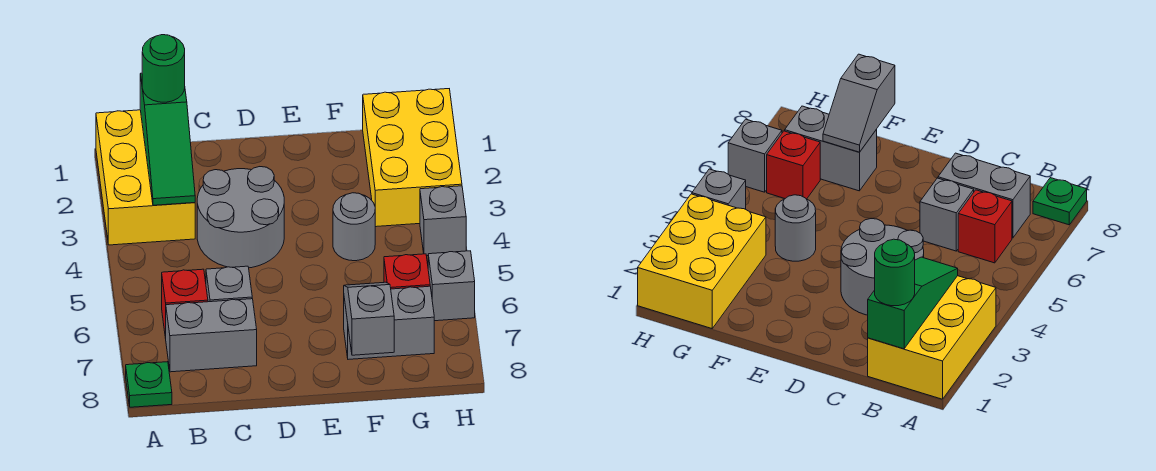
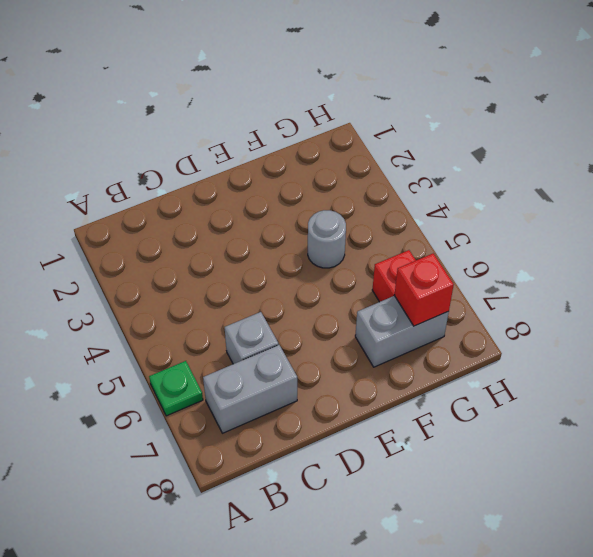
green 1x1 plate [149,361,203,416] -> green 1x1 plate moved to [126,362,172,407]
red 1x1 brick [394,253,454,326] -> red 1x1 brick moved to [162,269,208,338]
none -> yellow 2x3 brick [96,110,195,245]
none -> grey 2x2 round brick [197,167,284,268]
none -> yellow 2x3 brick [363,89,462,227]

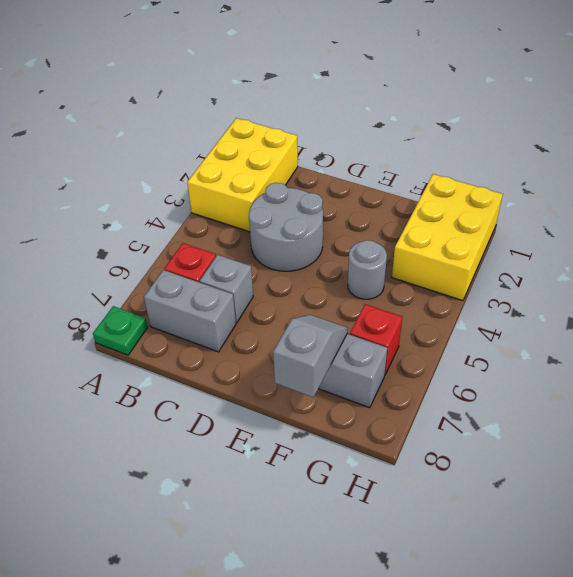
none -> grey 1x1 brick [420,186,466,256]
none -> grey 1x1 brick [428,251,475,321]
none -> green 1x3 slope [140,73,195,205]

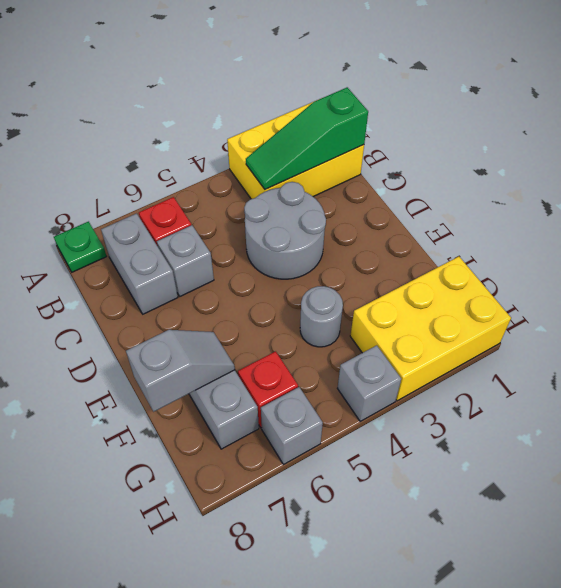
none -> green 1x1 round brick [142,35,185,102]

